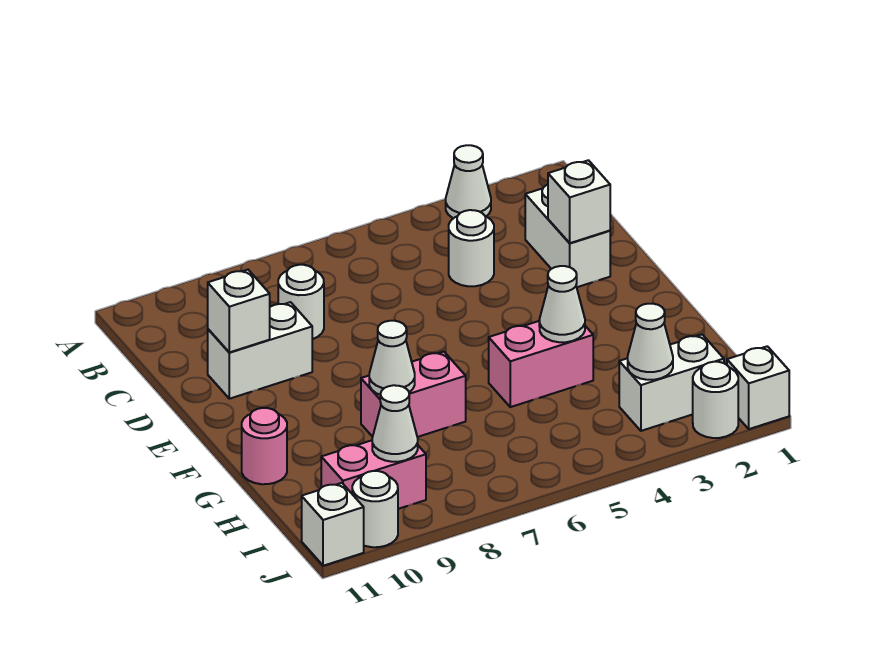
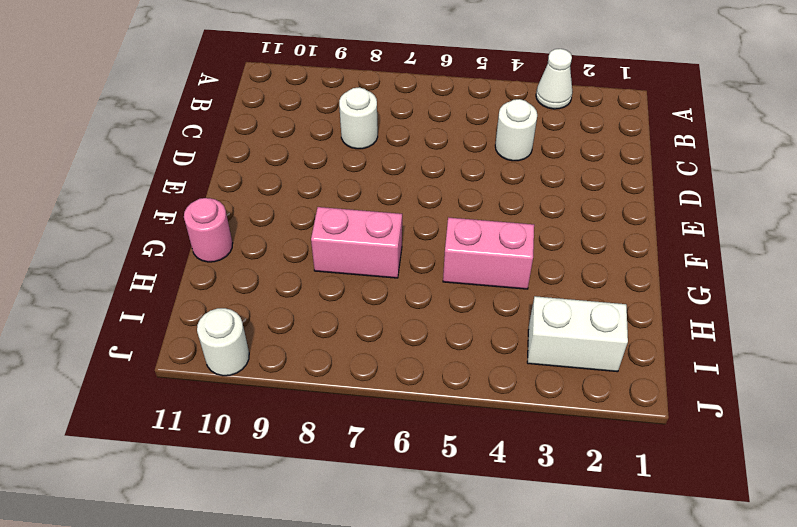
none -> white 1x2 brick [525,185,610,287]
none -> white 1x2 brick [208,302,312,399]
none -> pink 1x2 brick [321,440,426,509]

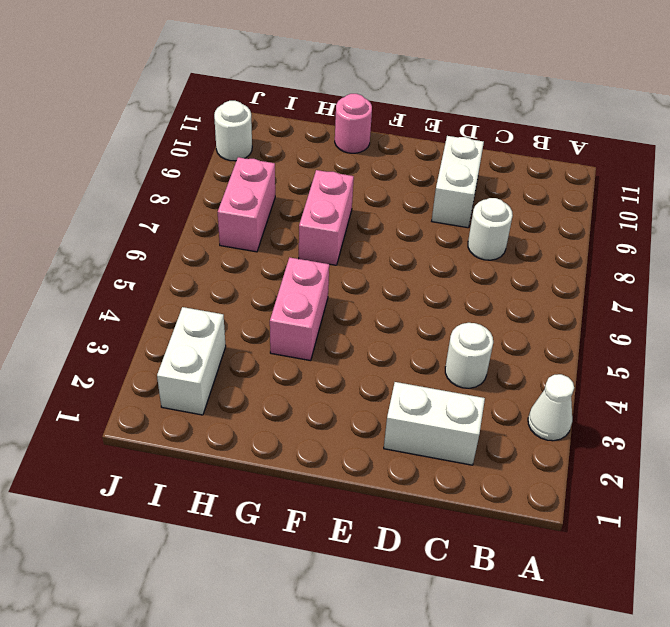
pink 1x2 brick [218,157,275,252] -> pink 1x2 brick moved to [321,440,426,509]
none -> white 1x1 brick [727,346,789,429]
none -> white 1x1 round brick [693,362,738,438]
none -> white 1x1 brick [302,483,364,566]

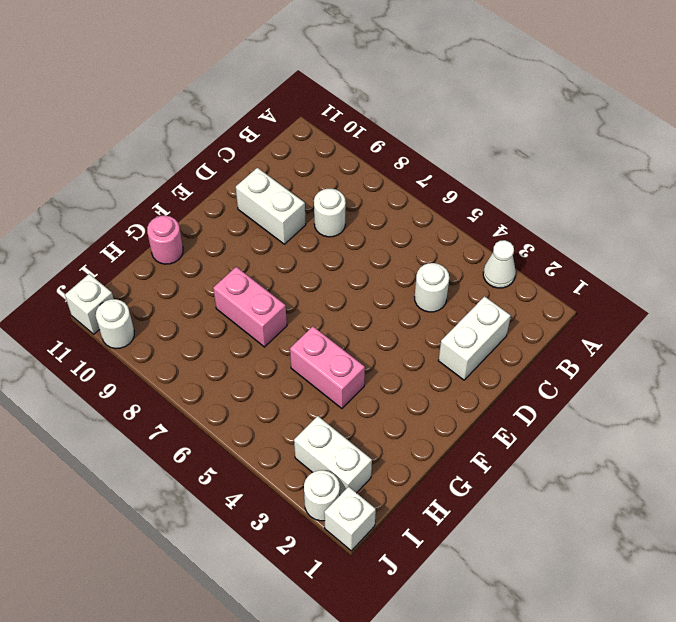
none -> pink 1x2 brick [321,440,426,509]
none -> white 1x1 brick [548,160,610,243]
none -> white 1x1 brick [208,270,270,352]

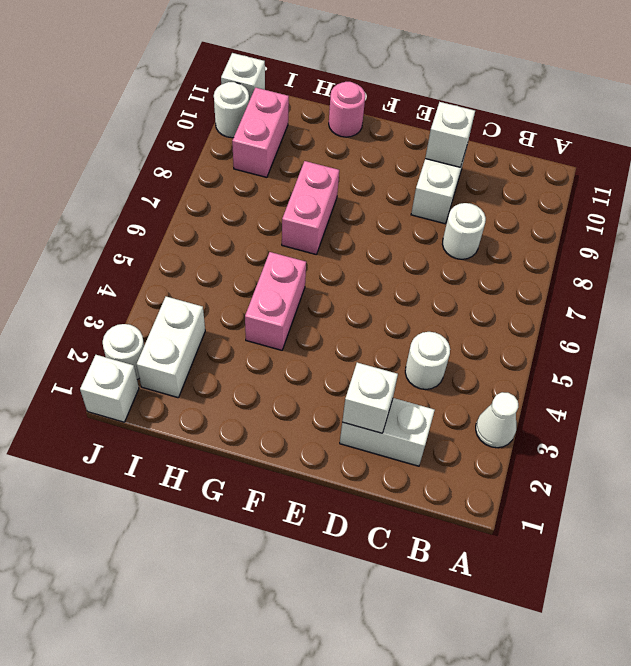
none -> white 1x1 cone [539,266,585,342]
none -> white 1x1 cone [369,321,415,395]
none -> white 1x1 cone [628,304,673,380]

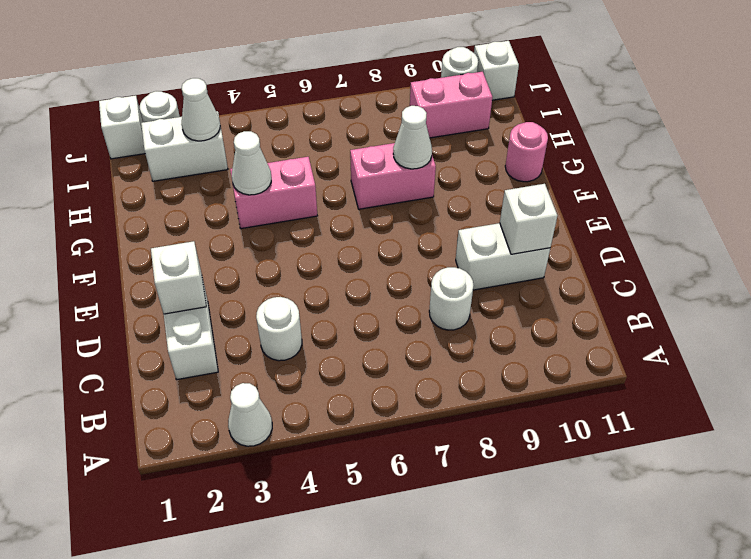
none -> white 1x1 cone [372,385,418,462]

